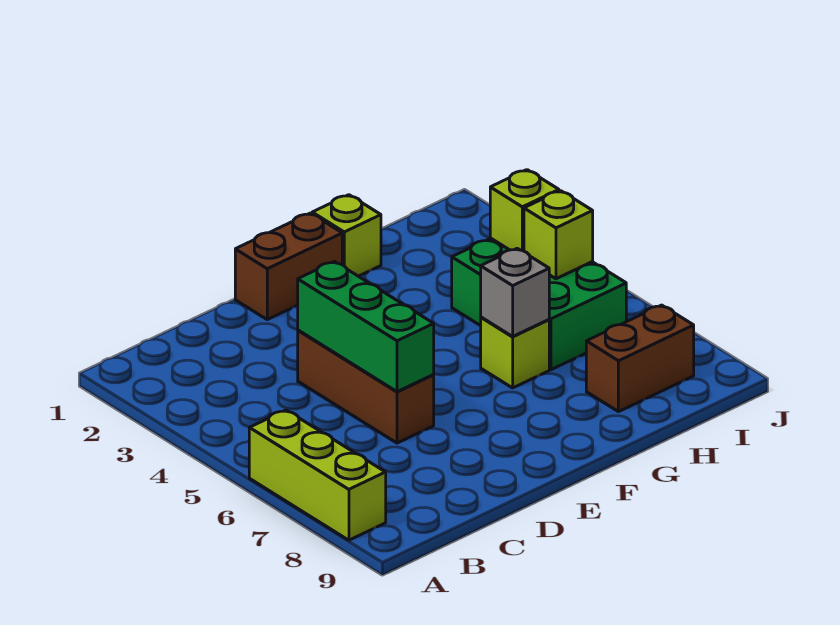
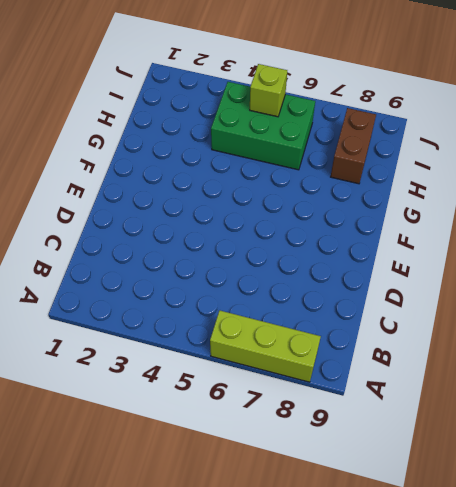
none -> brown 1x3 brick [298,330,434,443]
none -> brown 1x2 brick [235,213,342,320]

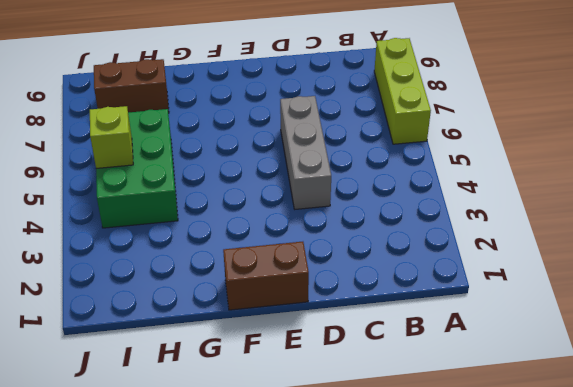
grey 1x3 brick [280,96,331,209] -> brown 1x3 brick [298,330,434,443]
none -> lime 1x1 brick [312,195,381,276]
none -> lime 1x1 brick [481,317,549,388]

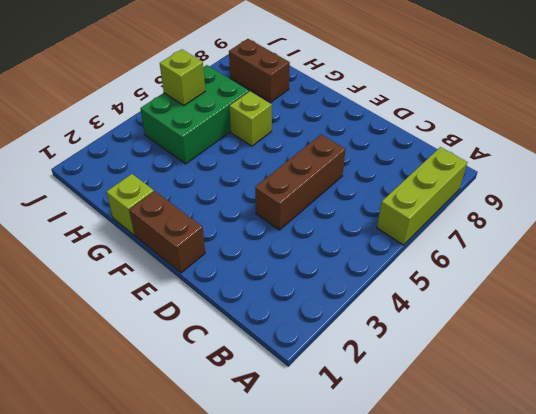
none -> green 1x3 brick [298,261,434,392]
none -> grey 1x1 brick [481,248,549,336]

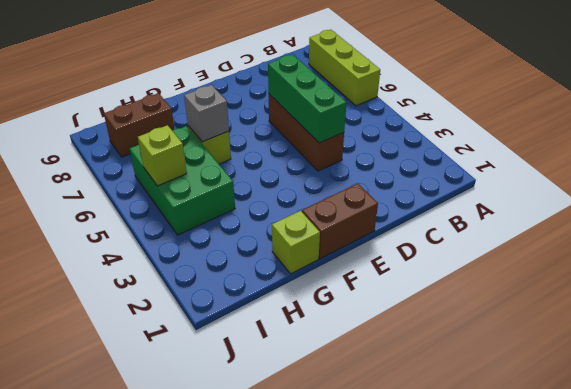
none -> lime 1x1 brick [490,170,559,251]

